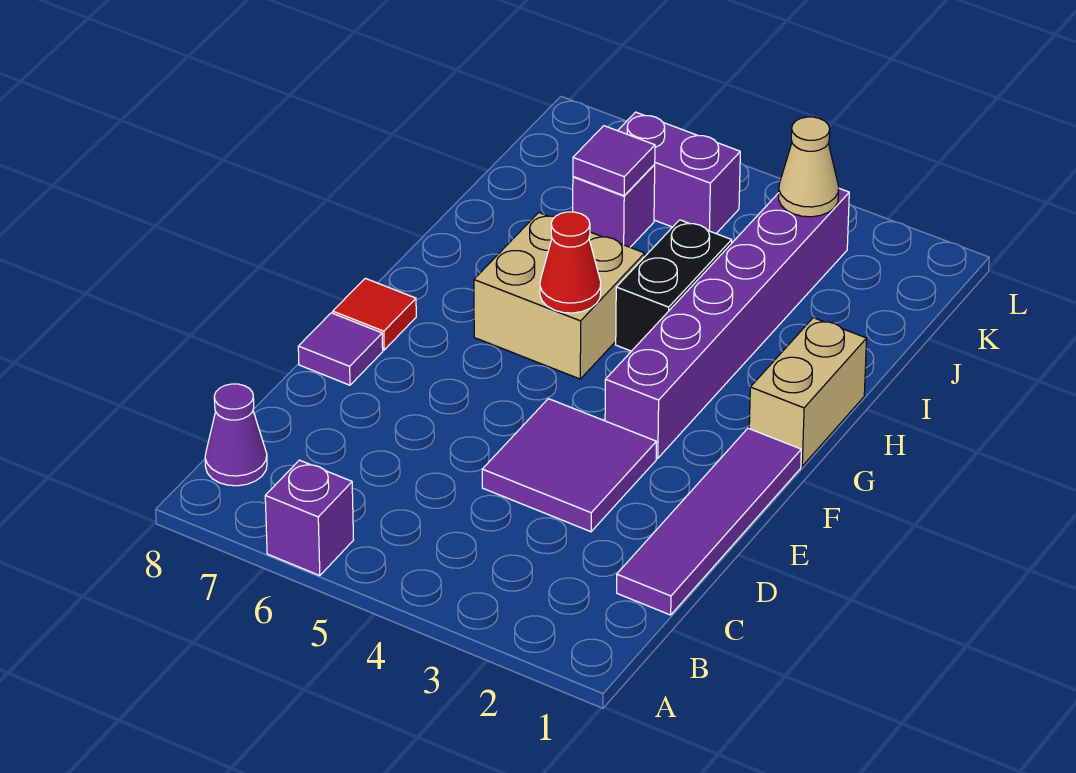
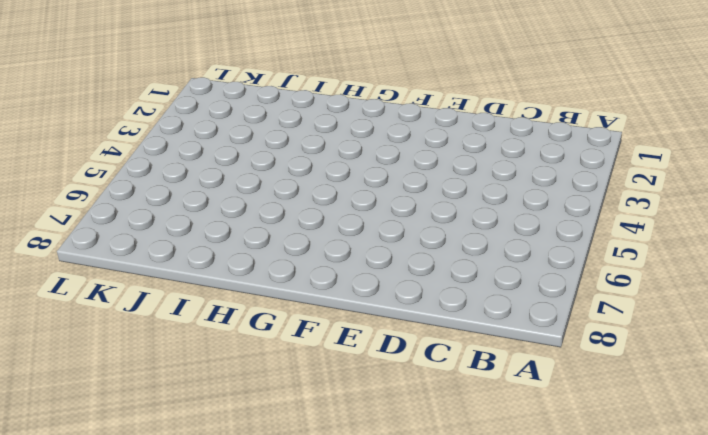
none -> purple 1x1 brick [265,460,354,576]
none -> purple 1x1 cone [205,384,267,486]
none -> purple 1x4 tile [617,428,801,615]

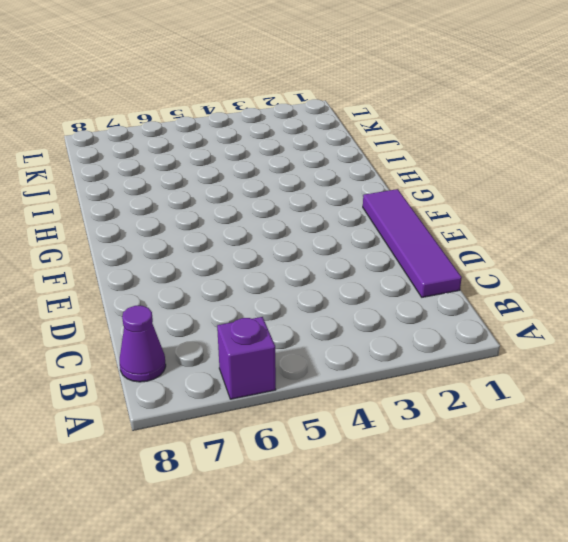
none -> purple 2x2 tile [482,399,656,532]
none -> purple 1x1 tile [298,313,383,385]
none -> purple 1x6 brick [605,189,849,458]

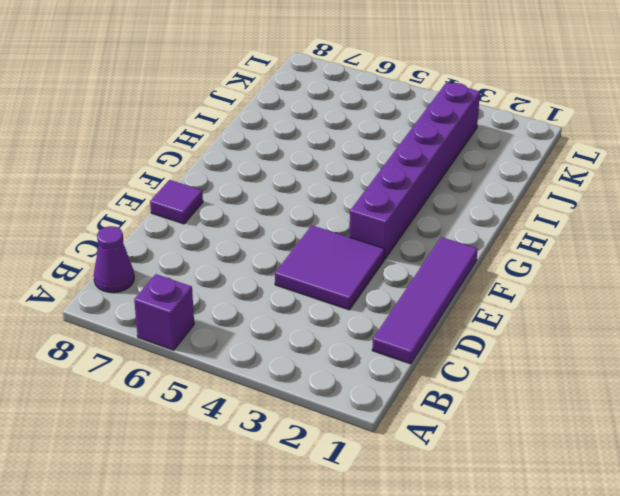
none -> red 1x1 tile [333,278,416,350]
none -> tan 1x2 brick [749,318,867,466]
none -> tan 2x2 brick [474,213,645,379]

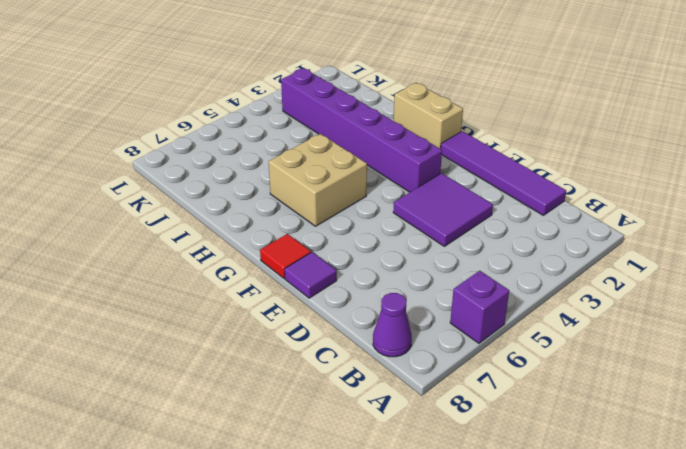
none -> black 1x2 brick [616,220,732,351]
none -> purple 1x1 brick [573,165,655,247]
none -> purple 1x2 brick [618,112,740,233]

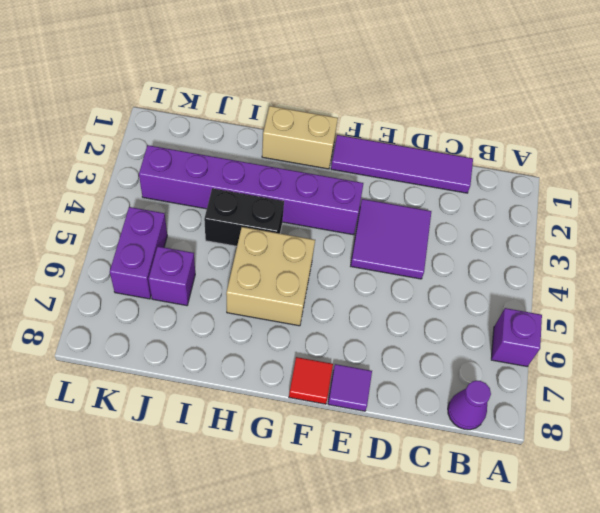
none -> red 1x1 cone [540,212,601,313]
none -> purple 1x1 tile [573,126,655,196]
none -> tan 1x1 cone [779,117,839,217]

